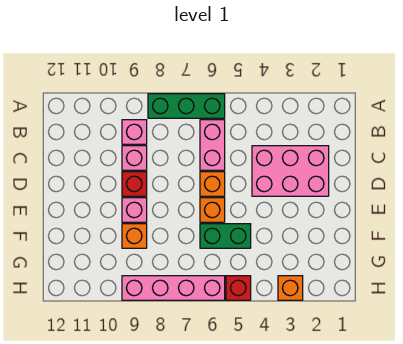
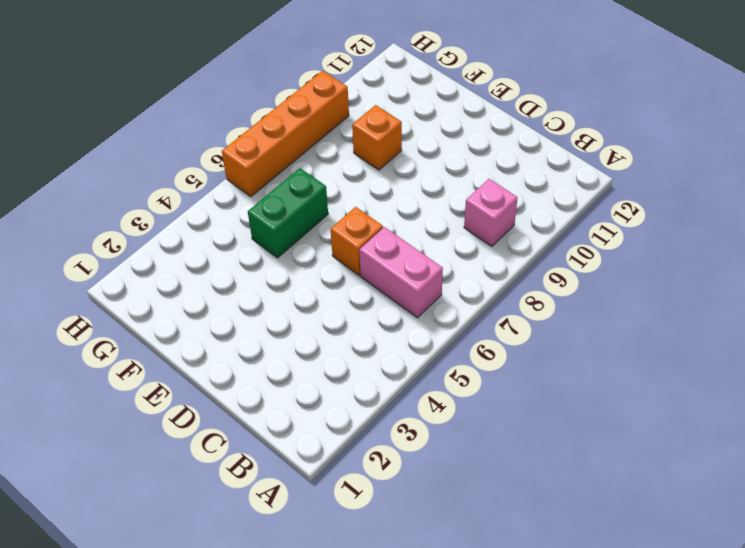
orange 1x4 brick [222,71,349,197] -> pink 1x4 brick [122,276,225,300]
none -> green 1x3 brick [148,94,225,118]
none -> pink 2x3 brick [252,146,329,196]
none -> pink 1x1 brick [122,146,147,170]

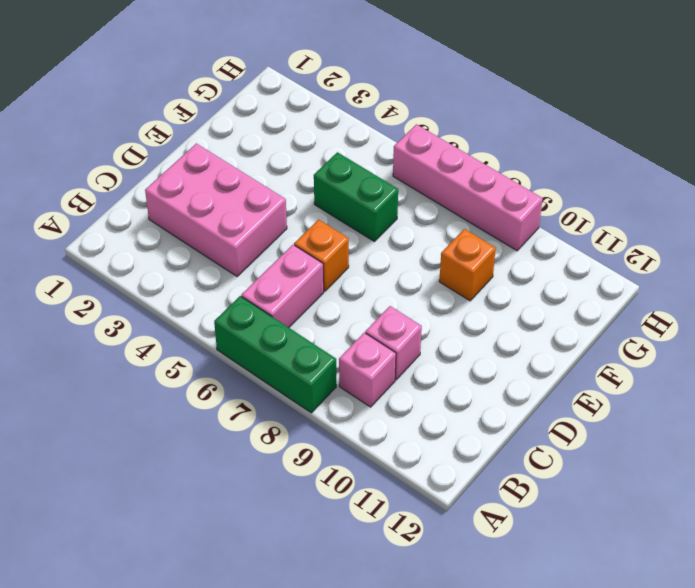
none -> red 1x1 brick [122,172,147,196]
none -> orange 1x1 brick [200,198,225,222]
none -> pink 1x1 brick [122,198,147,222]

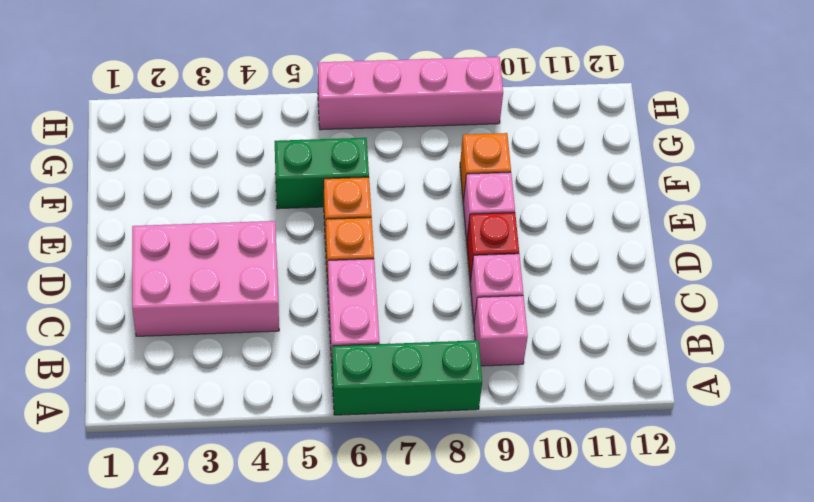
none -> orange 1x1 brick [278,276,303,300]
none -> red 1x1 brick [226,276,251,300]

